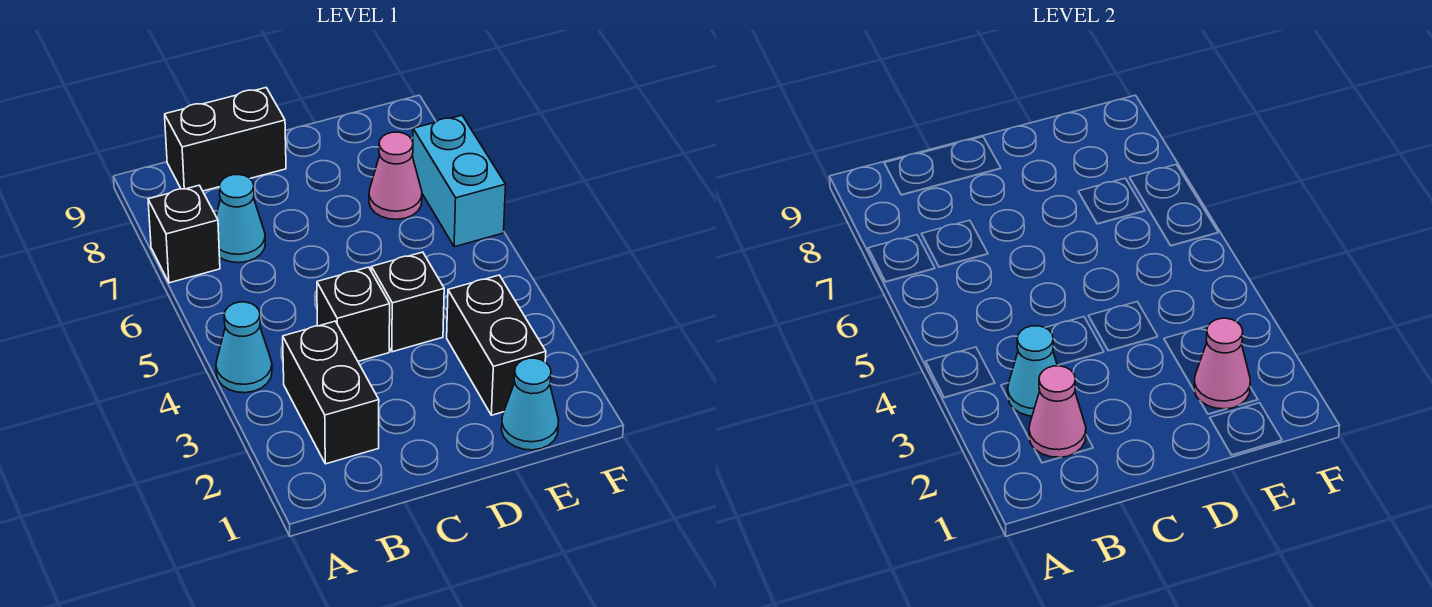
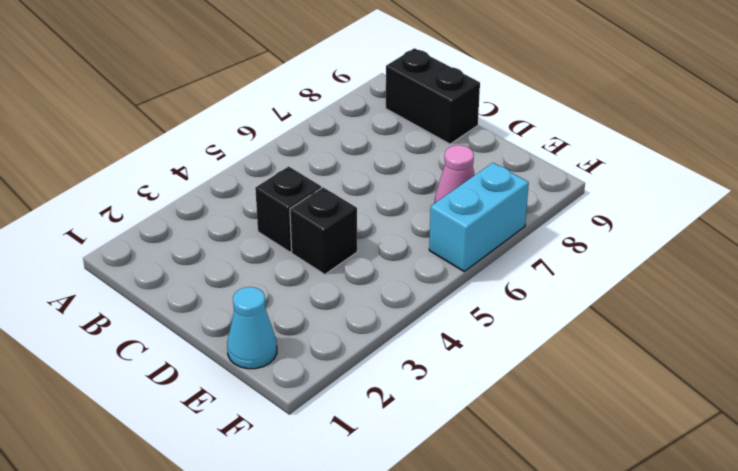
none -> cyan 1x1 cone [216,302,272,393]
none -> black 1x1 brick [148,185,220,283]
none -> black 1x2 brick [283,321,379,464]

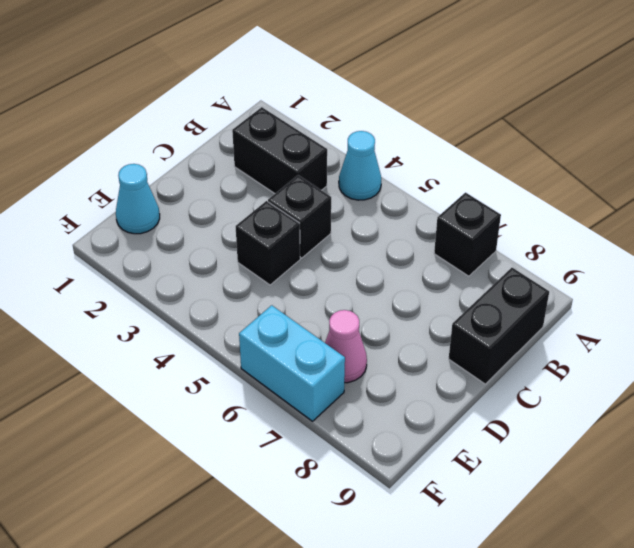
none -> cyan 1x1 cone [216,175,265,263]
none -> black 1x2 brick [447,275,546,415]
none -> pink 1x1 cone [1029,366,1086,457]

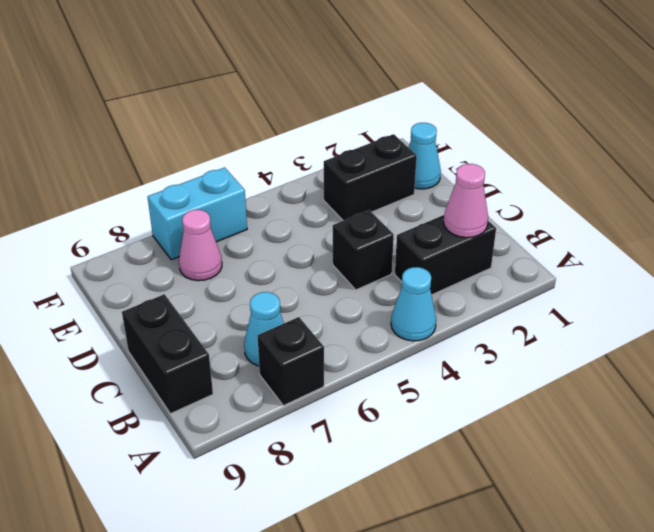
none -> black 1x1 brick [371,252,444,352]
none -> cyan 1x1 cone [1008,326,1058,416]
none -> pink 1x1 cone [1194,318,1250,409]

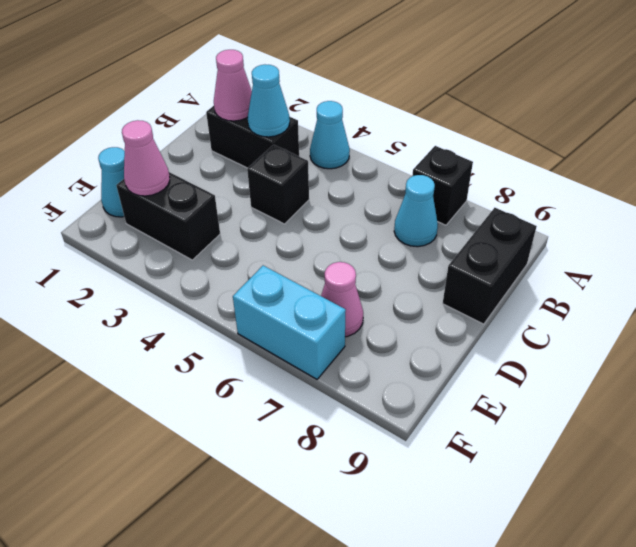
none -> black 1x1 brick [371,252,444,352]

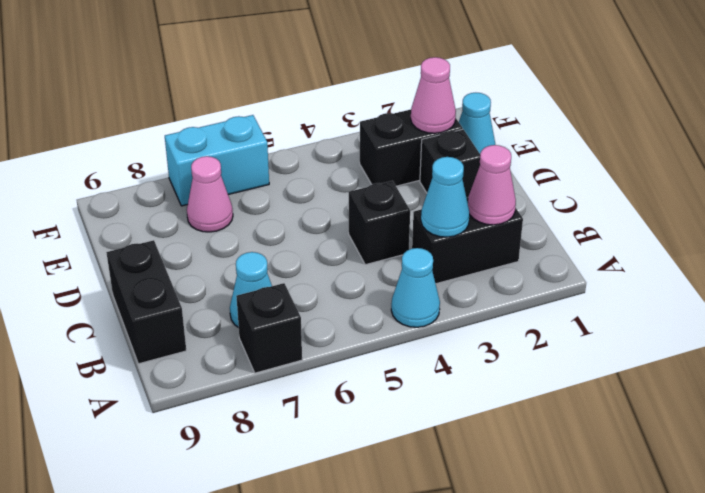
black 1x1 brick [420,129,480,198] -> black 1x1 brick moved to [371,252,444,352]

